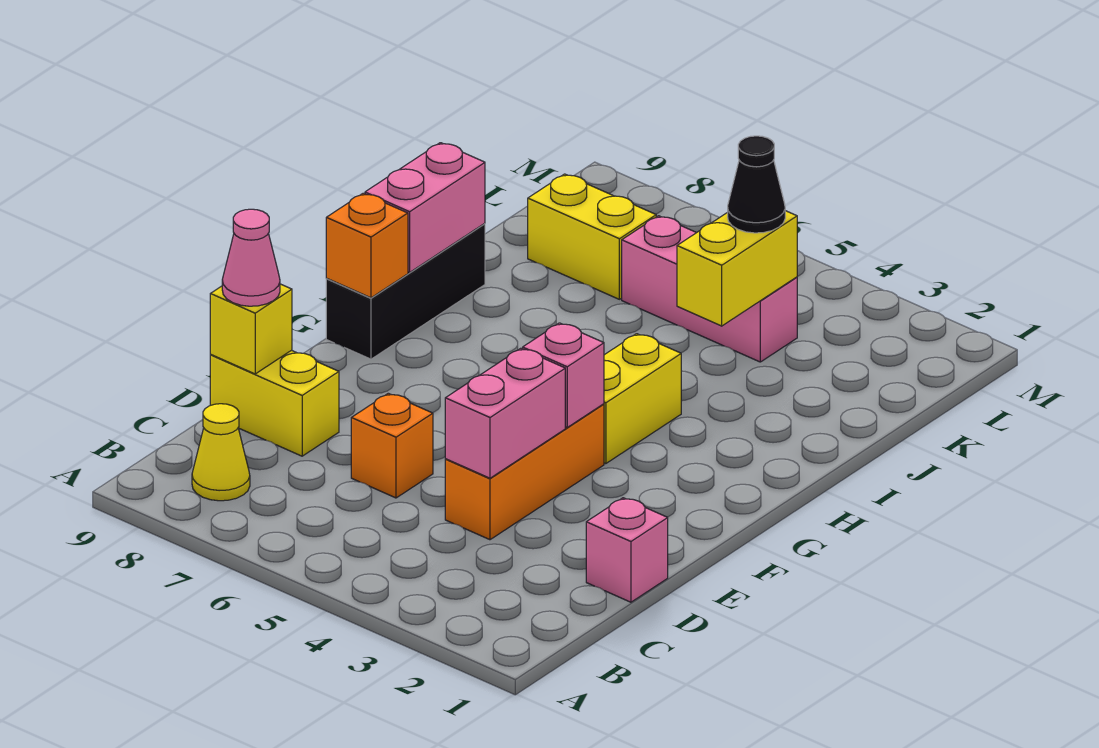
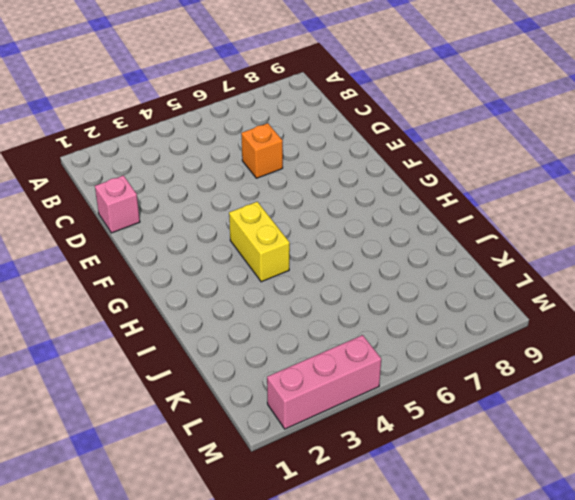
pink 1x3 brick [267,335,381,429] -> pink 1x3 brick moved to [622,216,797,362]
none -> yellow 1x1 cone [192,404,250,501]
none -> orange 1x3 brick [445,404,604,540]
none -> yellow 1x2 brick [210,350,339,456]

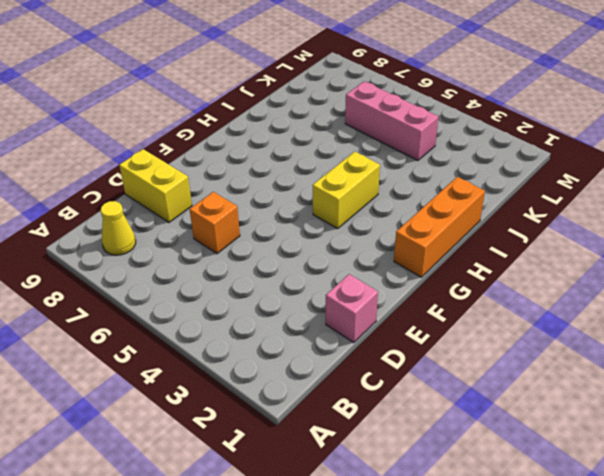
orange 1x3 brick [394,177,485,277] -> orange 1x3 brick moved to [445,404,604,540]
none -> black 1x3 brick [326,223,485,359]
none -> yellow 1x2 brick [528,174,656,299]
none -> pink 1x2 brick [445,348,565,478]

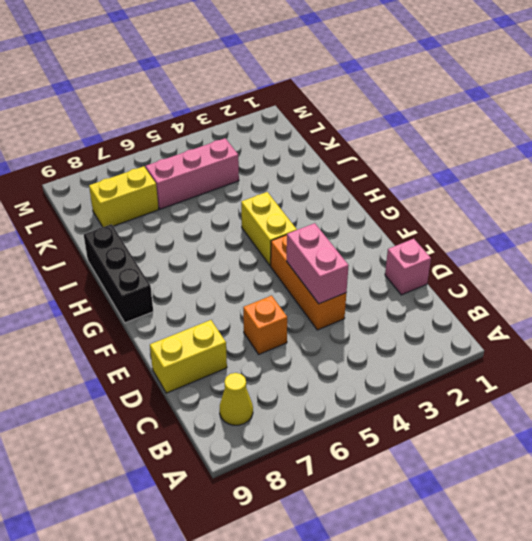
none -> yellow 1x1 brick [210,284,292,374]
none -> pink 1x1 brick [523,323,604,427]
none -> orange 1x1 brick [326,193,408,298]

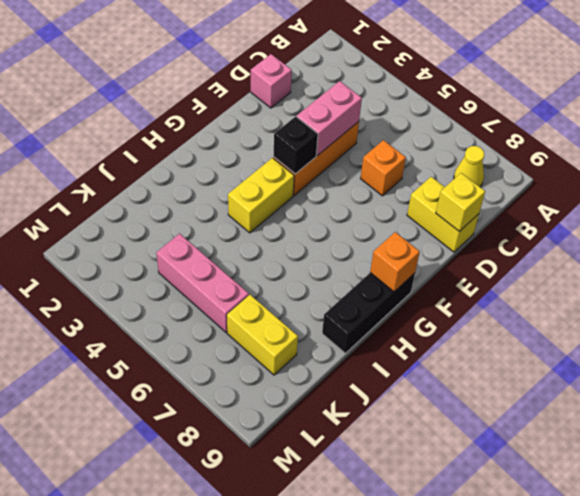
black 1x1 brick [273,116,318,174] -> pink 1x1 brick [523,323,604,427]
none -> pink 1x2 brick [365,143,485,272]
none -> yellow 1x2 brick [677,211,797,326]
none -> pink 1x1 cone [222,209,280,306]

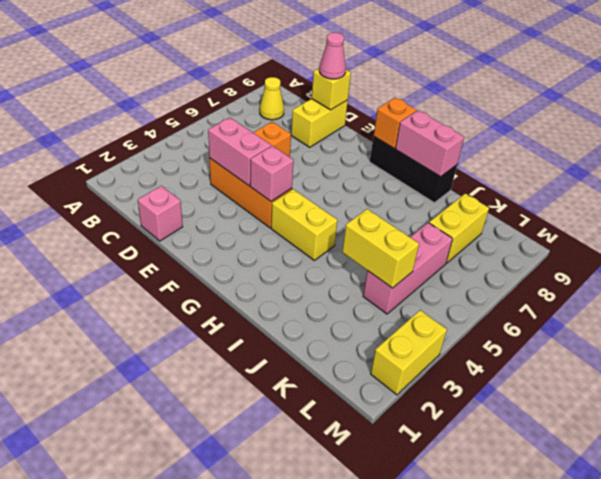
yellow 1x2 brick [371,310,447,395] -> none
none -> black 1x1 cone [728,136,785,233]

